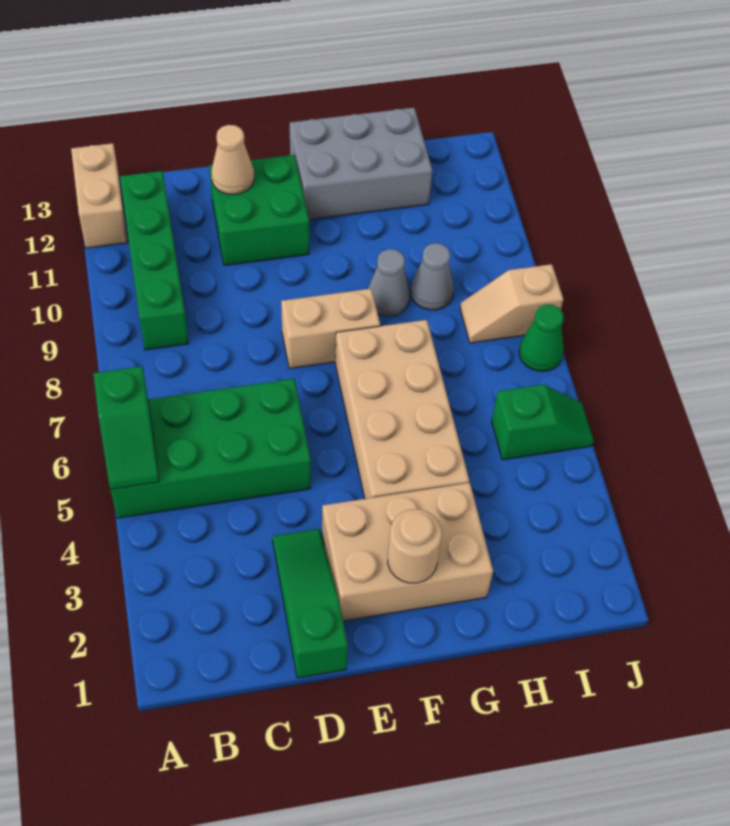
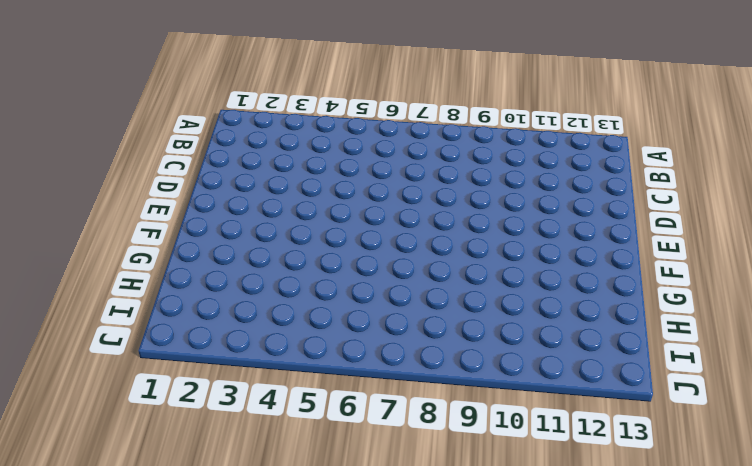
none -> green 2x4 brick [111,379,311,518]
none -> tan 1x2 brick [71,143,128,248]
none -> green 1x4 brick [120,171,189,350]

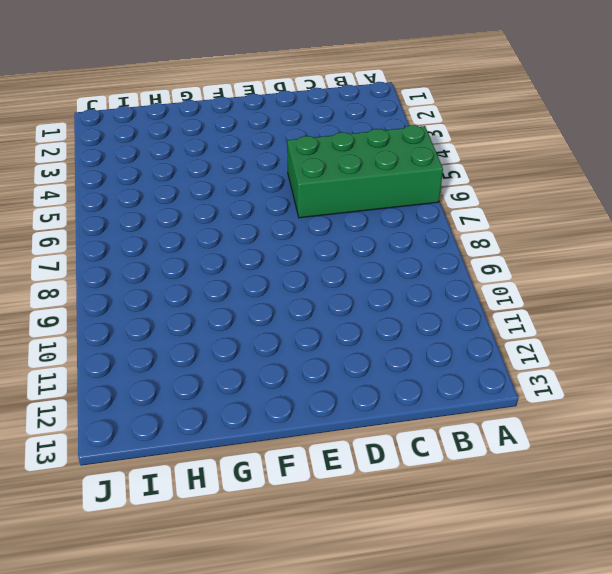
none -> tan 1x2 brick [71,143,128,248]
none -> green 1x4 brick [120,171,189,350]
none -> green 1x3 slope [273,529,348,678]

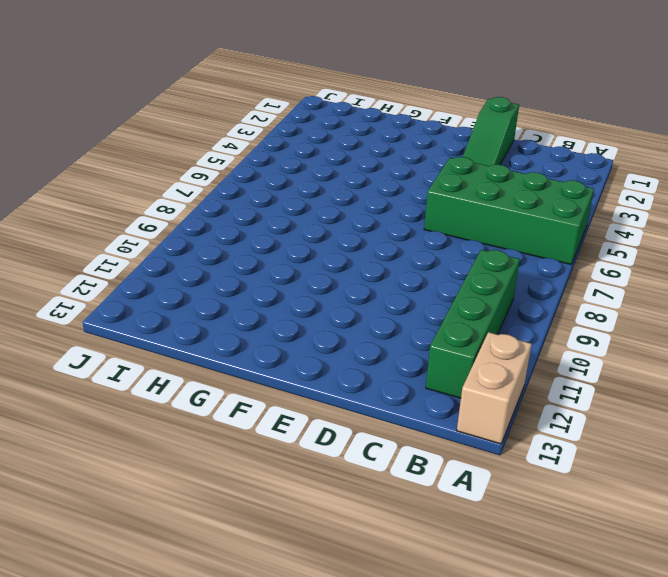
none -> green 2x2 brick [209,155,309,266]
none -> tan 2x3 brick [322,483,493,621]
none -> tan 1x2 brick [281,289,380,369]

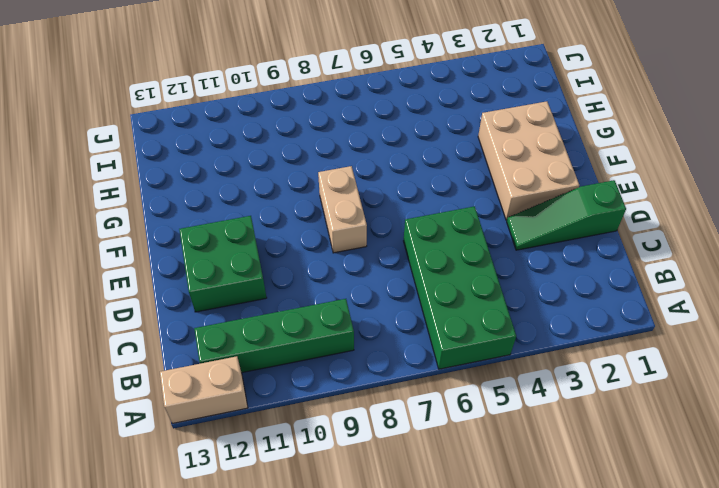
none -> tan 2x4 brick [335,320,470,499]
none -> grey 2x3 brick [290,108,432,220]
none -> grey 1x1 cone [368,249,410,316]

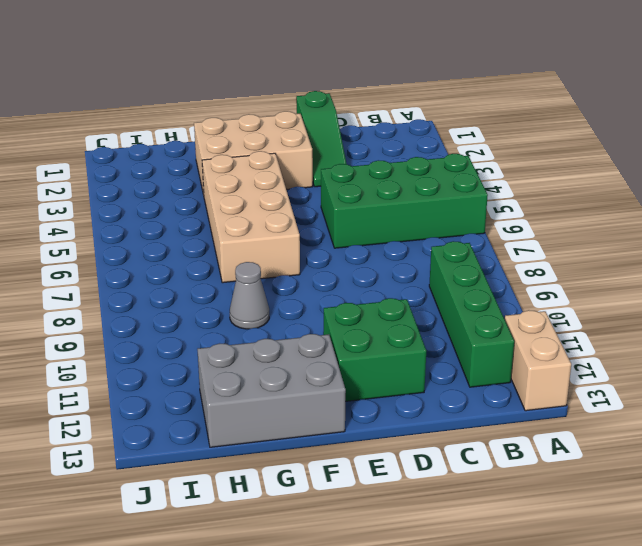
none -> tan 1x2 brick [281,289,380,369]
none -> grey 1x1 cone [411,243,454,310]
none -> green 1x2 slope [492,385,594,460]

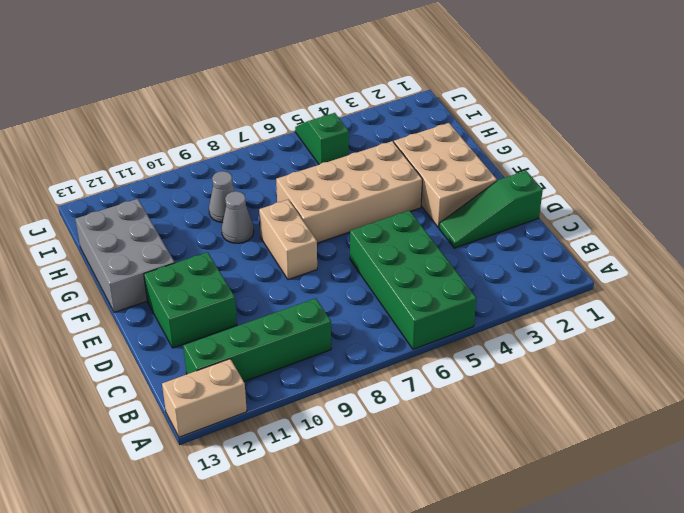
none -> tan 1x2 slope [460,264,563,343]
none -> green 1x1 cone [519,305,564,371]
none -> green 1x2 slope [94,366,159,489]

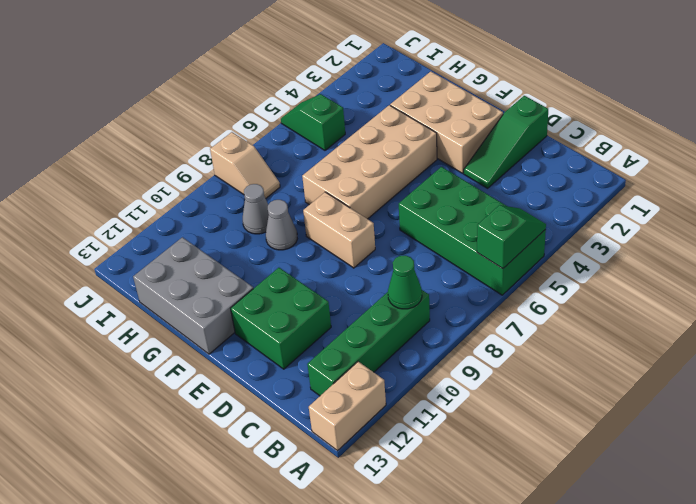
green 1x1 cone [388,255,422,309] -> green 1x1 cone moved to [519,305,564,371]
none -> tan 1x1 cone [211,125,254,194]
none -> tan 1x1 round brick [388,509,442,583]

